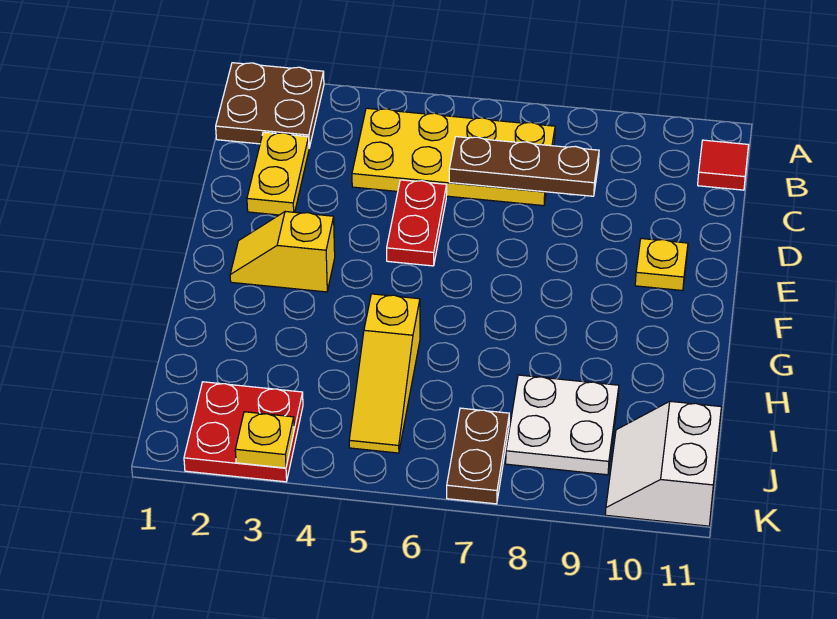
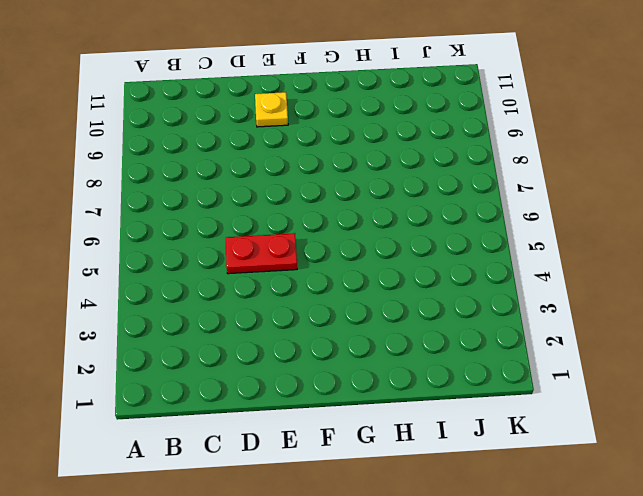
none -> brown 2x2 plate [216,63,324,148]
none -> yellow 2x4 plate [352,108,555,206]
none -> red 1x1 tile [698,140,749,190]

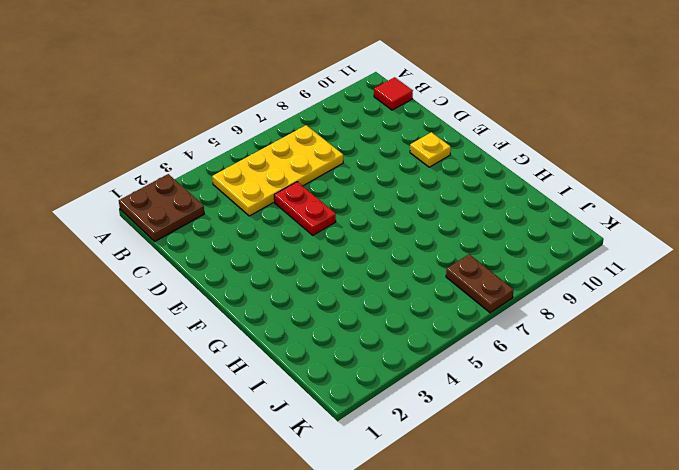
none -> yellow 1x2 plate [247,132,309,215]
none -> yellow 1x2 slope [230,212,335,292]
none -> yellow 1x3 slope [349,294,420,453]

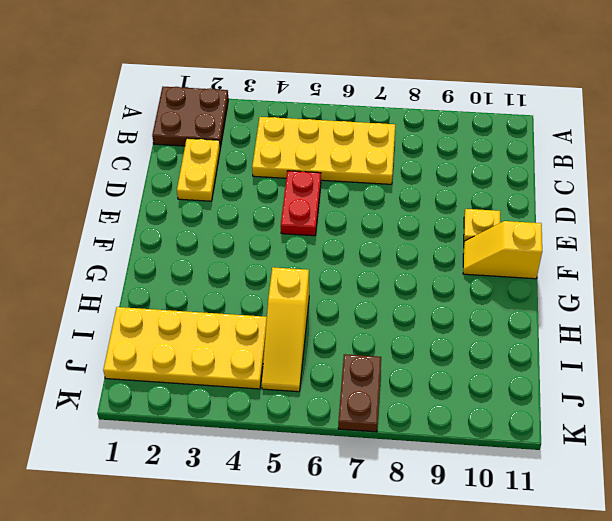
yellow 1x2 slope [463,221,542,279] -> yellow 1x2 slope moved to [230,212,335,292]
yellow 2x4 plate [103,307,267,389] -> red 2x2 plate [184,382,303,482]
none -> red 1x1 tile [698,140,749,190]
none -> white 2x2 plate [506,375,619,475]
none -> white 2x2 slope [605,401,721,526]

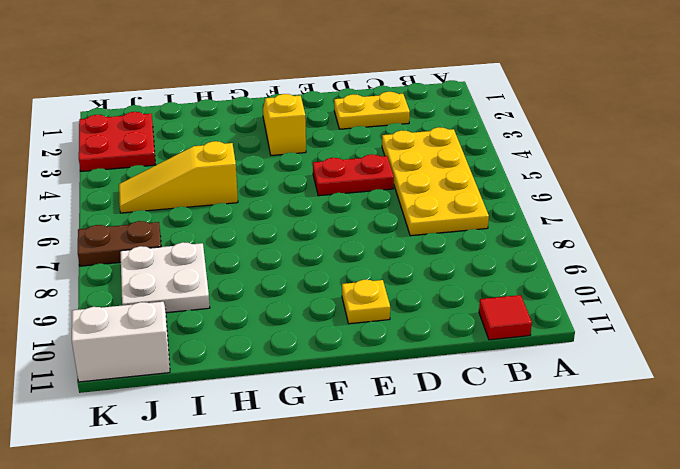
none -> brown 2x2 plate [216,63,324,148]
none -> brown 1x3 plate [449,137,599,196]
none -> yellow 1x1 plate [235,412,294,468]

